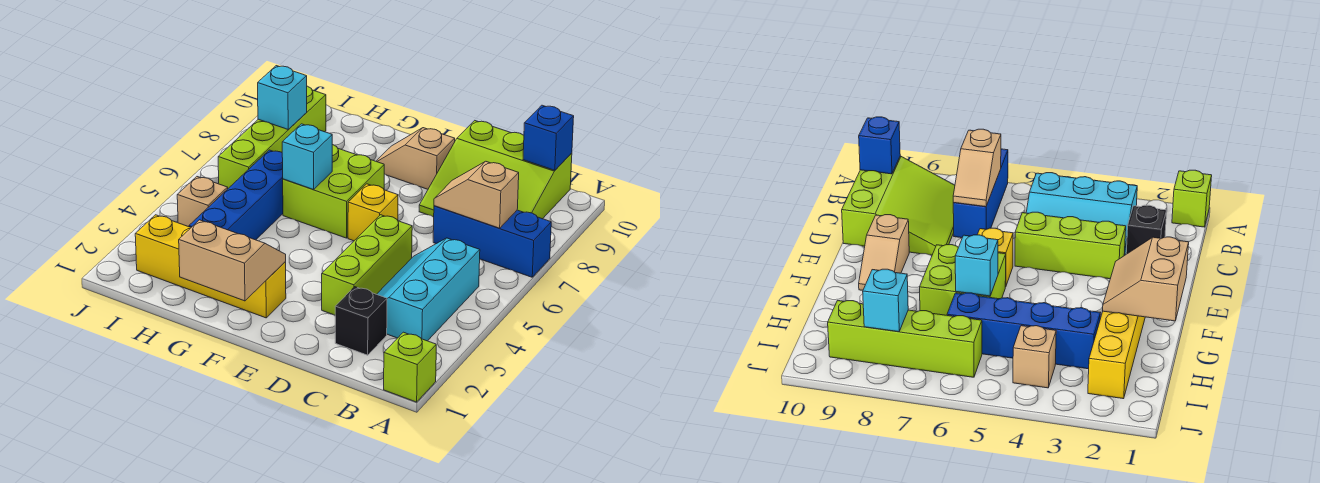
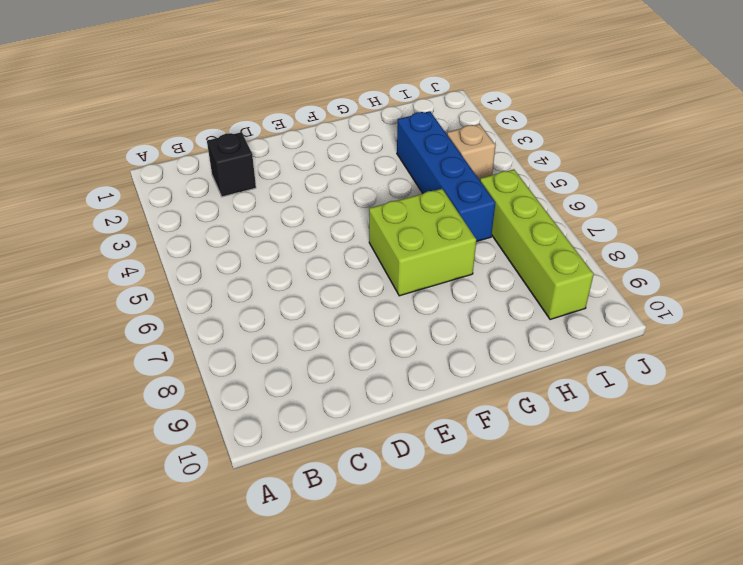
none -> lime 1x1 brick [384,332,436,402]
none -> blue 1x3 brick [433,206,551,277]
none -> cyan 2x3 slope [377,238,480,341]

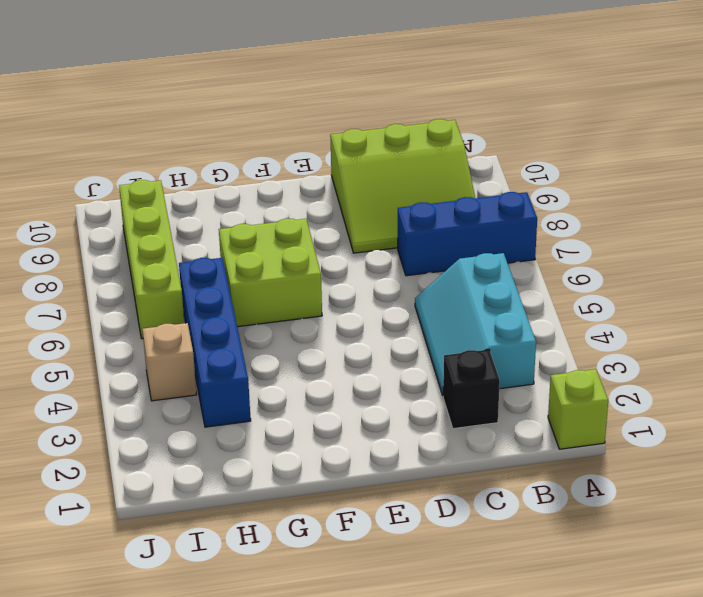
none -> lime 1x3 brick [322,215,412,315]
none -> yellow 1x1 brick [348,184,398,241]
none -> tan 1x2 slope [376,128,455,189]

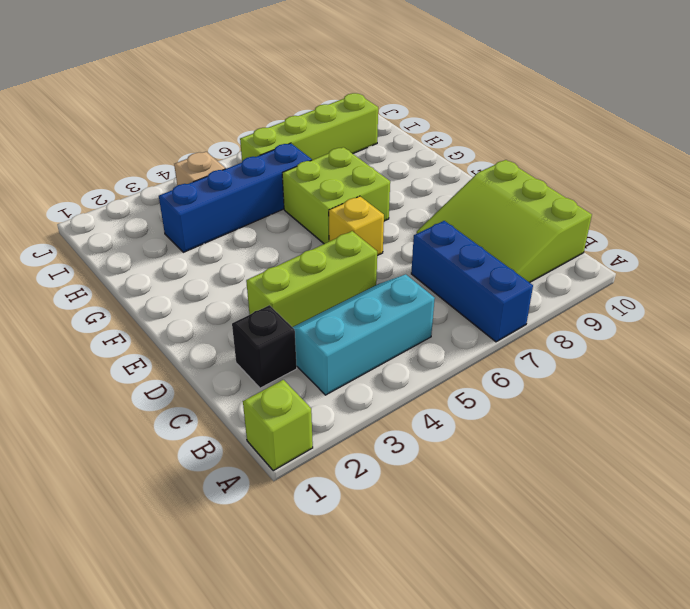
none -> tan 1x2 slope [376,128,455,189]
none -> yellow 1x4 brick [135,215,286,318]
none -> tan 1x2 slope [434,161,519,228]

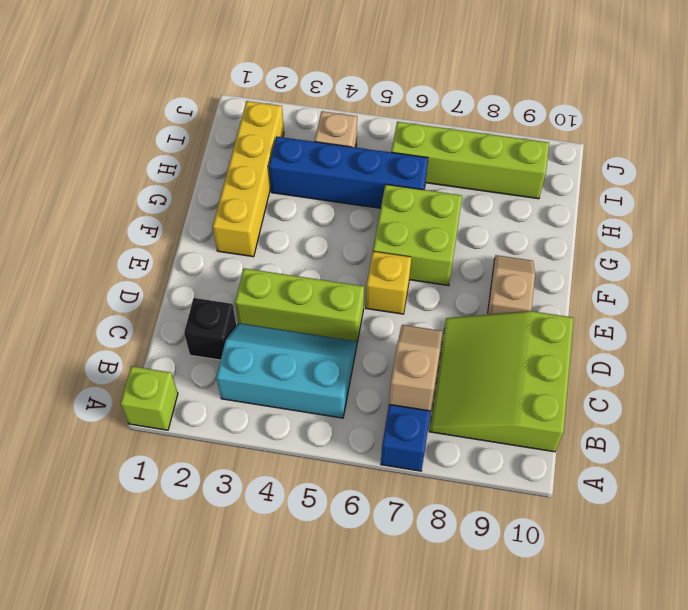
none -> blue 1x1 brick [523,105,574,170]
none -> tan 2x2 slope [179,220,286,301]
none -> cyan 1x1 brick [282,124,332,189]

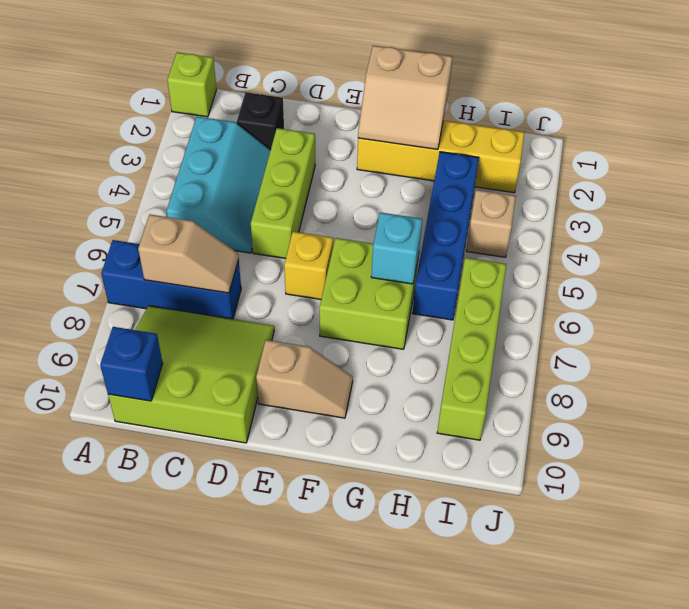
none -> cyan 1x1 brick [258,66,307,130]

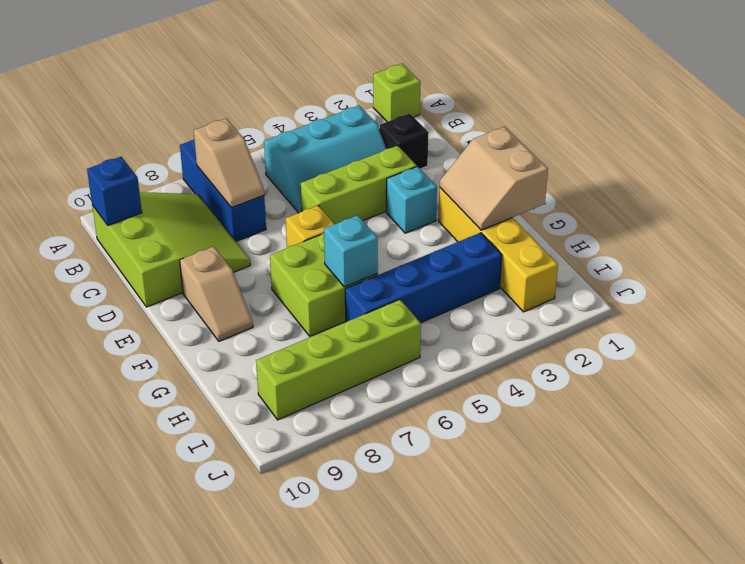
cyan 1x1 brick [386,167,437,233] -> cyan 1x1 brick moved to [258,66,307,130]
none -> tan 1x1 brick [177,177,228,227]

